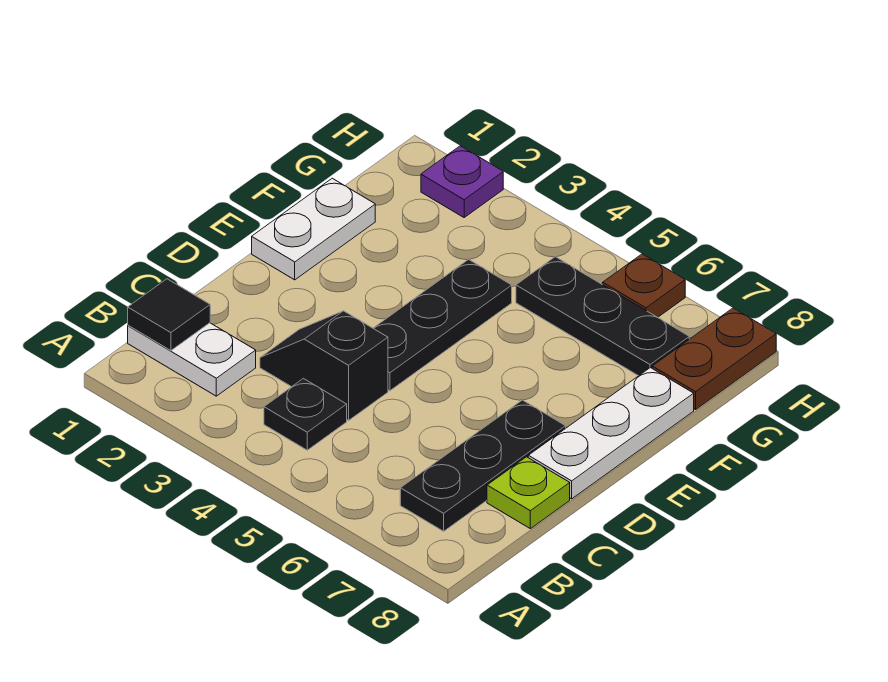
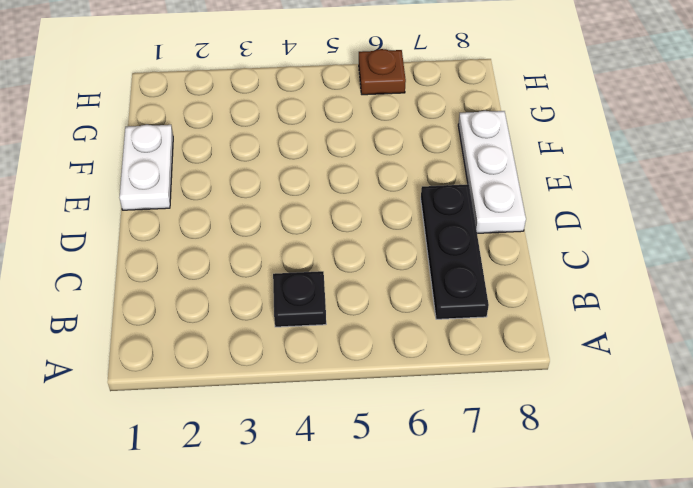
none -> white 1x2 plate [128,323,256,396]
none -> black 1x2 slope [260,311,388,420]
none -> lime 1x1 plate [487,457,570,529]

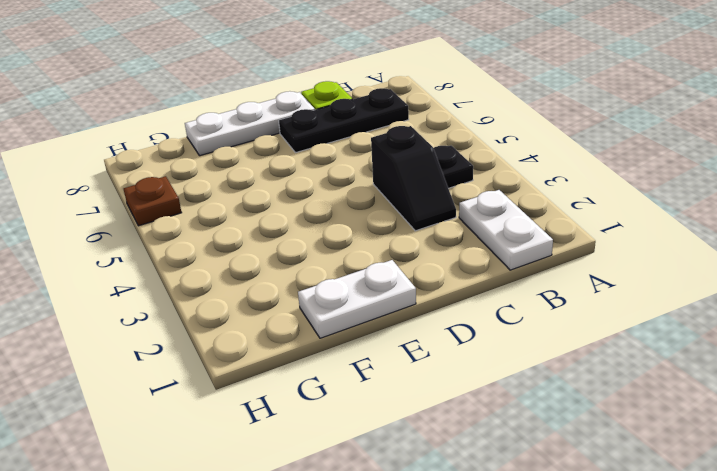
none -> black 1x3 plate [373,259,512,391]
none -> black 1x3 plate [516,257,689,376]
none -> brown 1x2 plate [652,308,776,410]

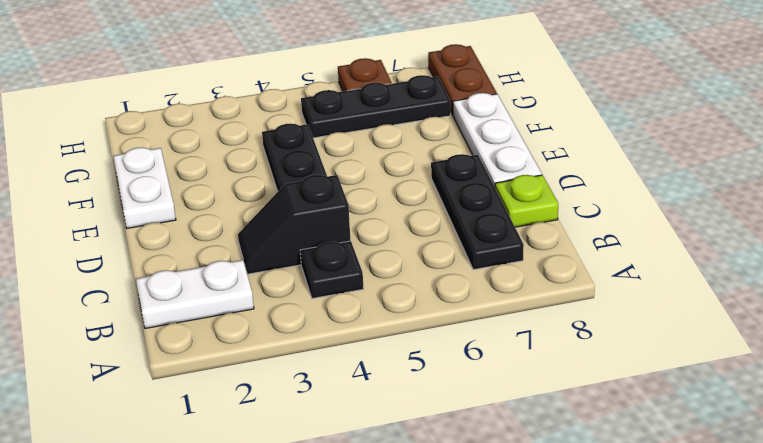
none -> purple 1x1 plate [421,146,503,217]
none -> black 1x1 tile [128,279,210,351]

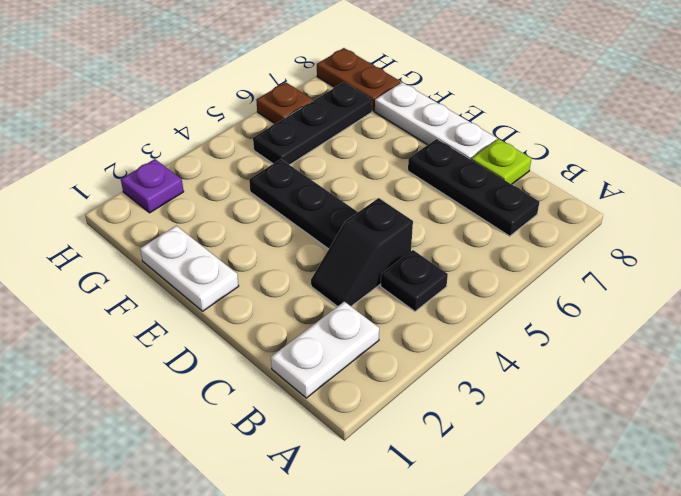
none -> black 1x1 tile [128,279,210,351]

